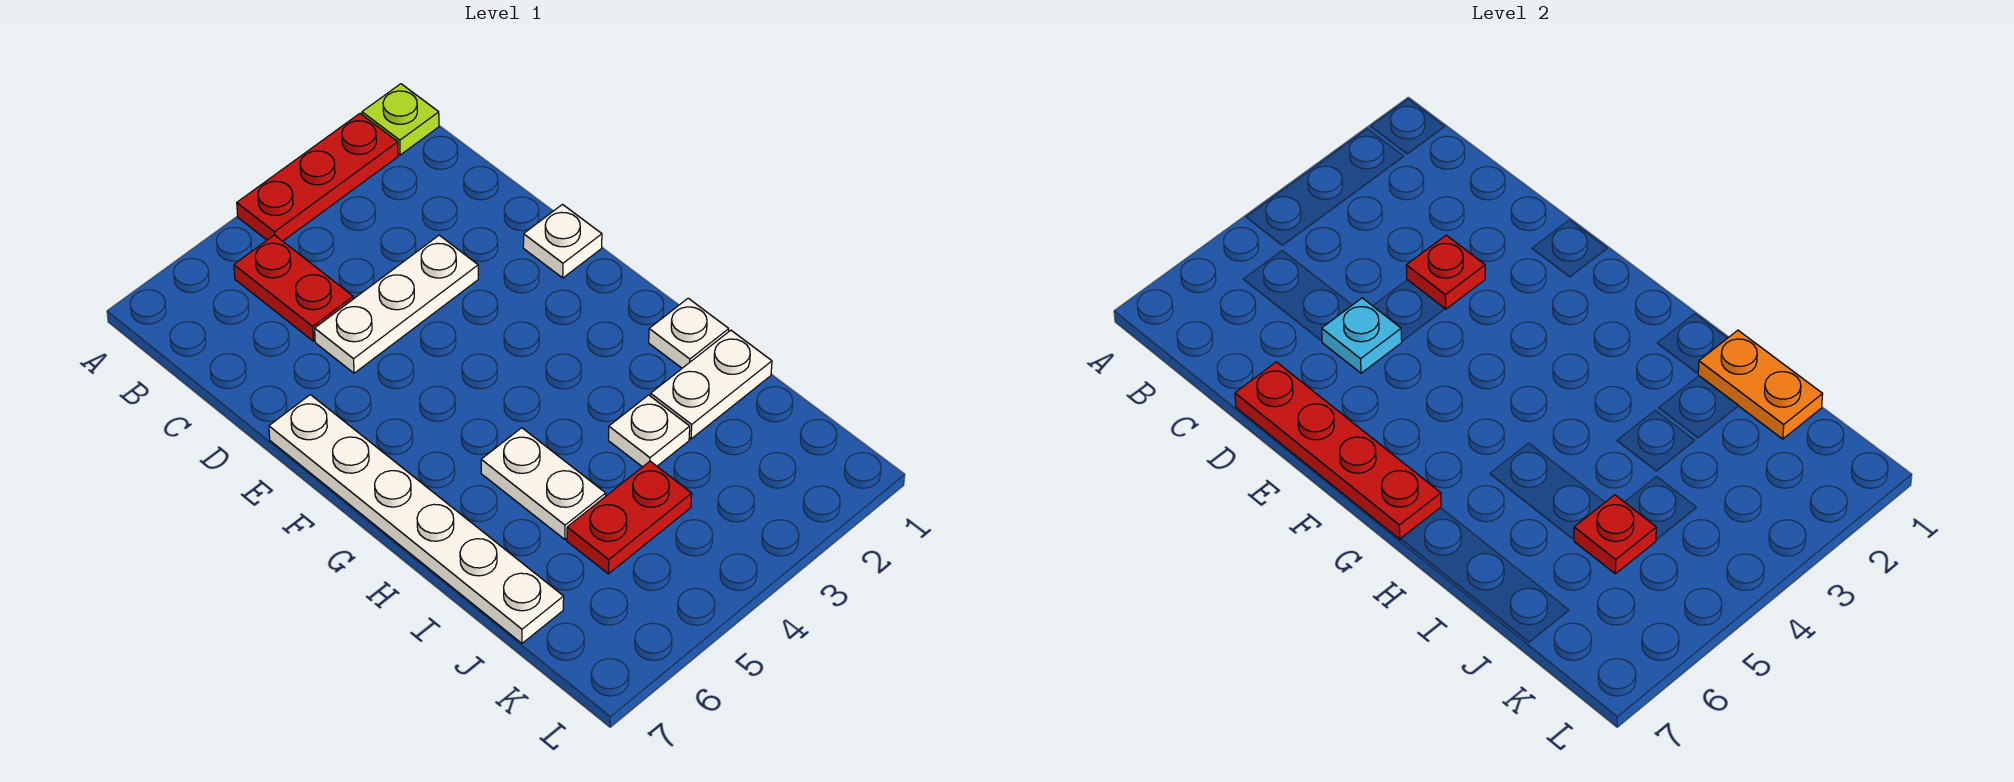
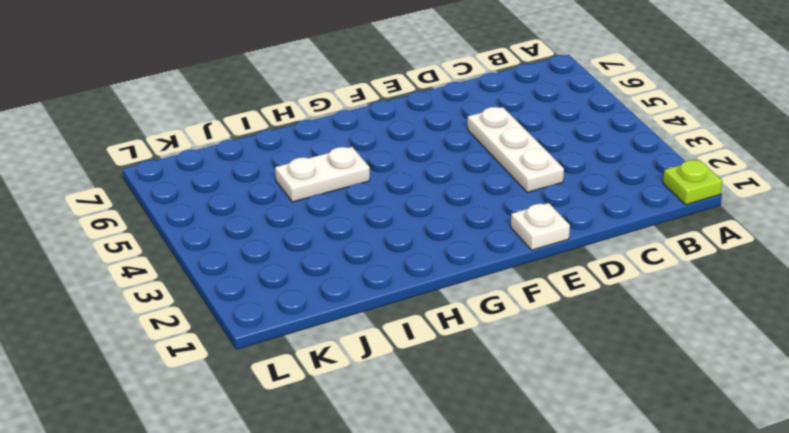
none -> red 1x3 plate [237,114,398,241]
none -> red 1x2 plate [234,235,353,341]
none -> white 1x6 plate [269,395,564,643]

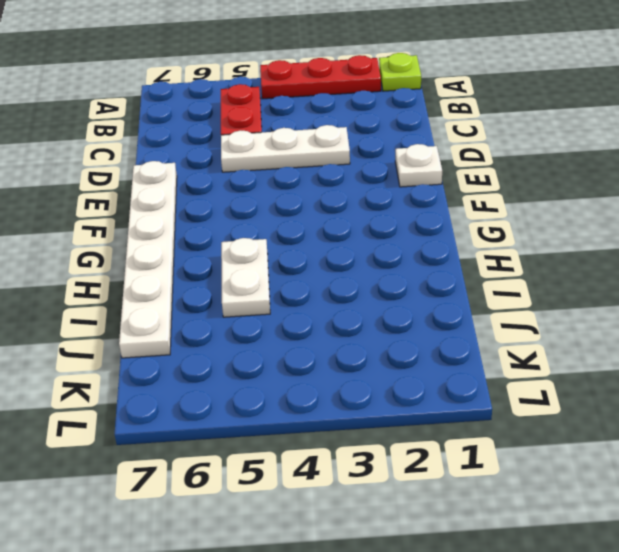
none -> white 1x1 plate [649,298,729,368]
none -> white 1x2 plate [651,330,772,439]
none -> white 1x1 plate [608,395,690,467]

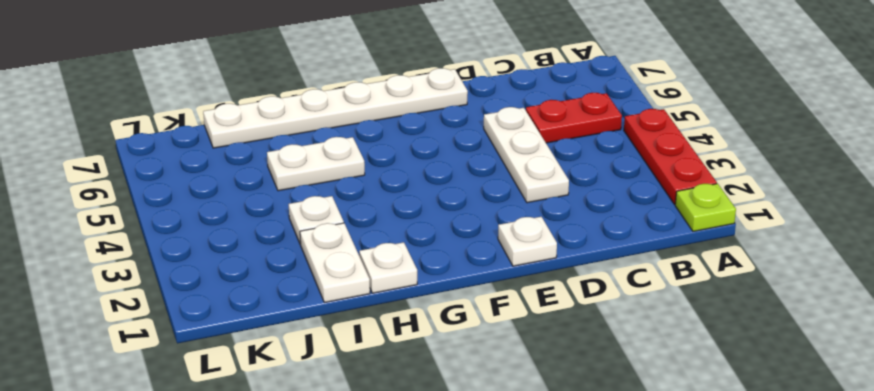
none -> red 1x2 plate [567,461,692,574]
none -> red 1x1 plate [1406,235,1485,309]
none -> cyan 1x1 plate [1322,298,1402,373]

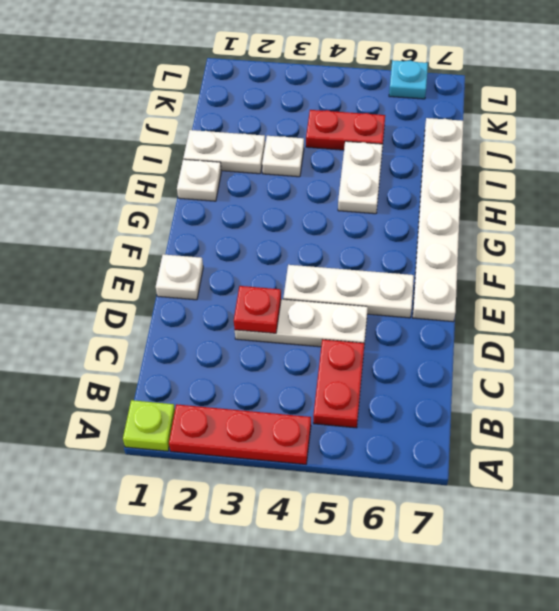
white 1x3 plate [283,265,414,318] -> none
cyan 1x1 plate [389,60,428,99] -> cyan 1x1 plate moved to [1322,298,1402,373]
none -> red 1x4 plate [1235,362,1441,539]
none -> orange 1x2 plate [1698,330,1823,439]
none -> red 1x1 plate [1574,495,1656,574]

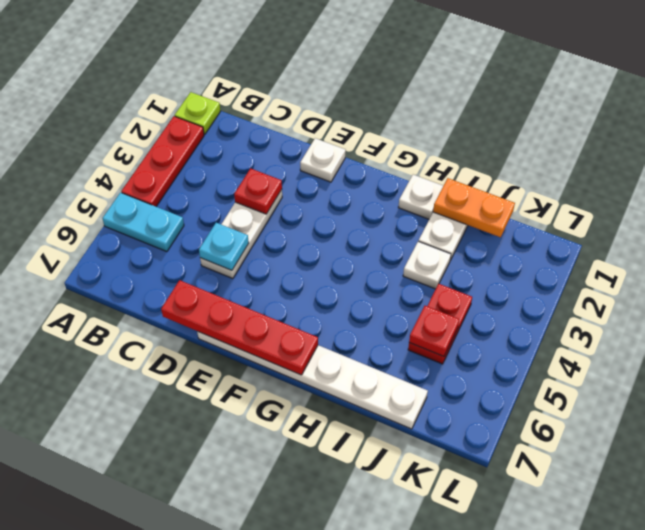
cyan 1x2 plate [103,193,184,252] -> red 1x2 plate [234,235,353,341]
none -> white 1x2 plate [481,428,606,539]

